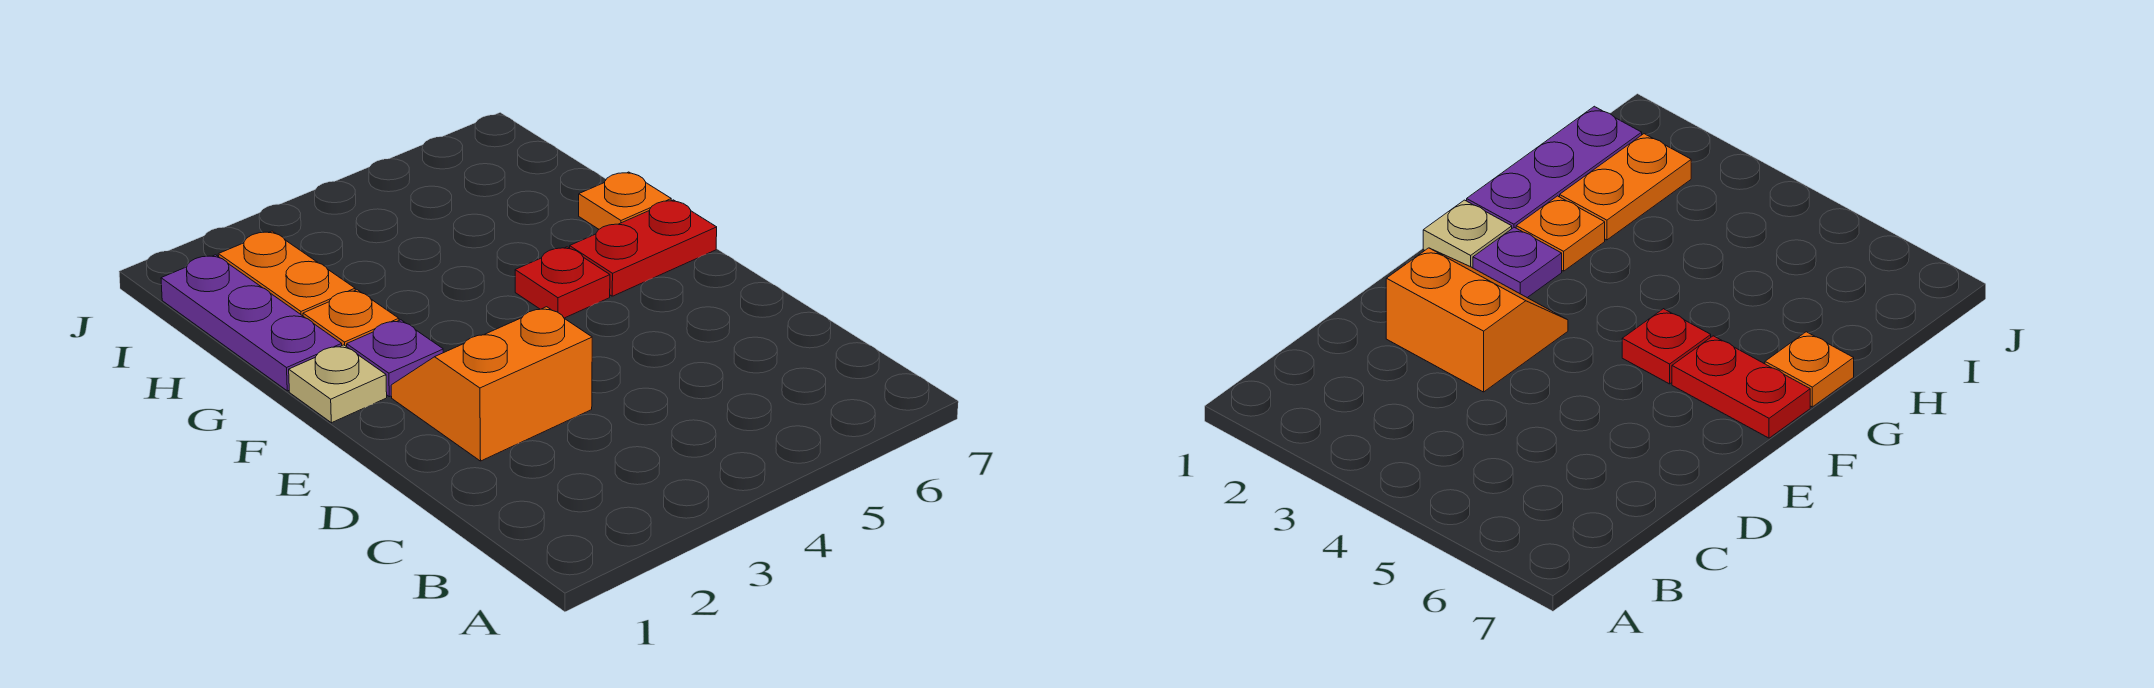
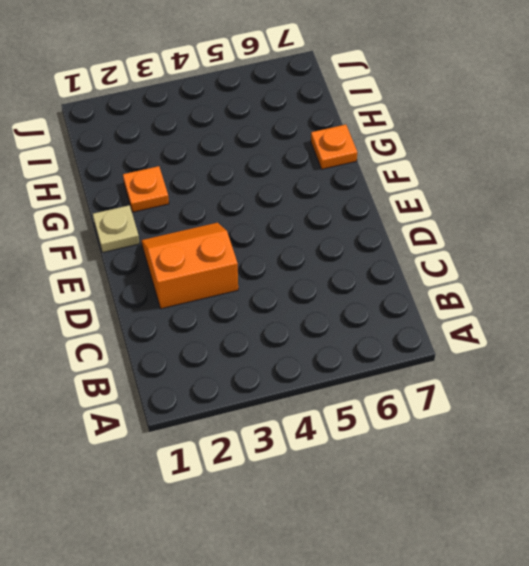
none -> purple 1x1 plate [347,320,443,397]
none -> red 1x1 plate [515,247,610,318]

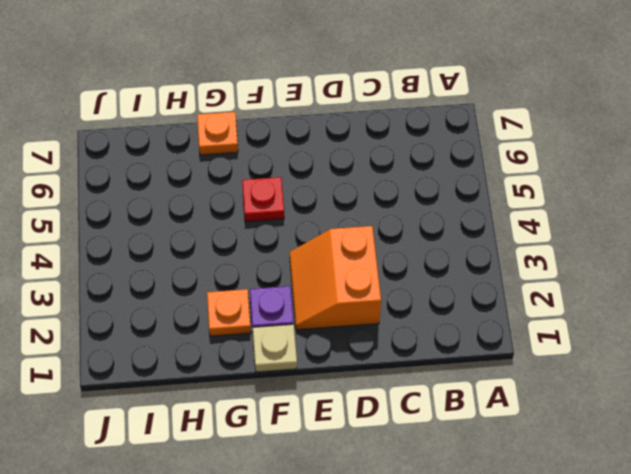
none -> red 1x2 plate [570,200,717,296]
none -> purple 1x3 plate [161,255,342,391]

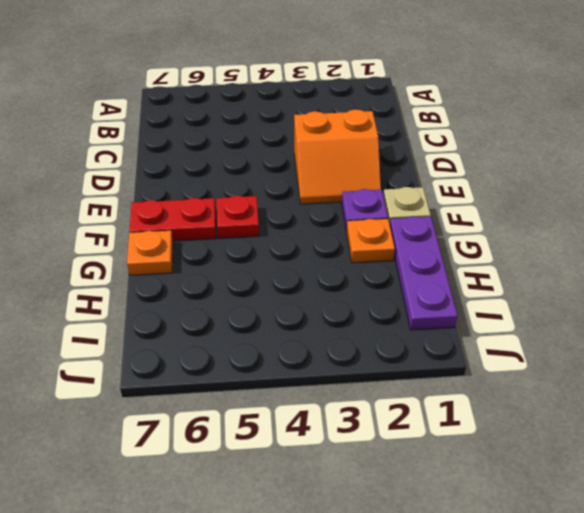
none -> orange 1x2 plate [218,231,355,316]

